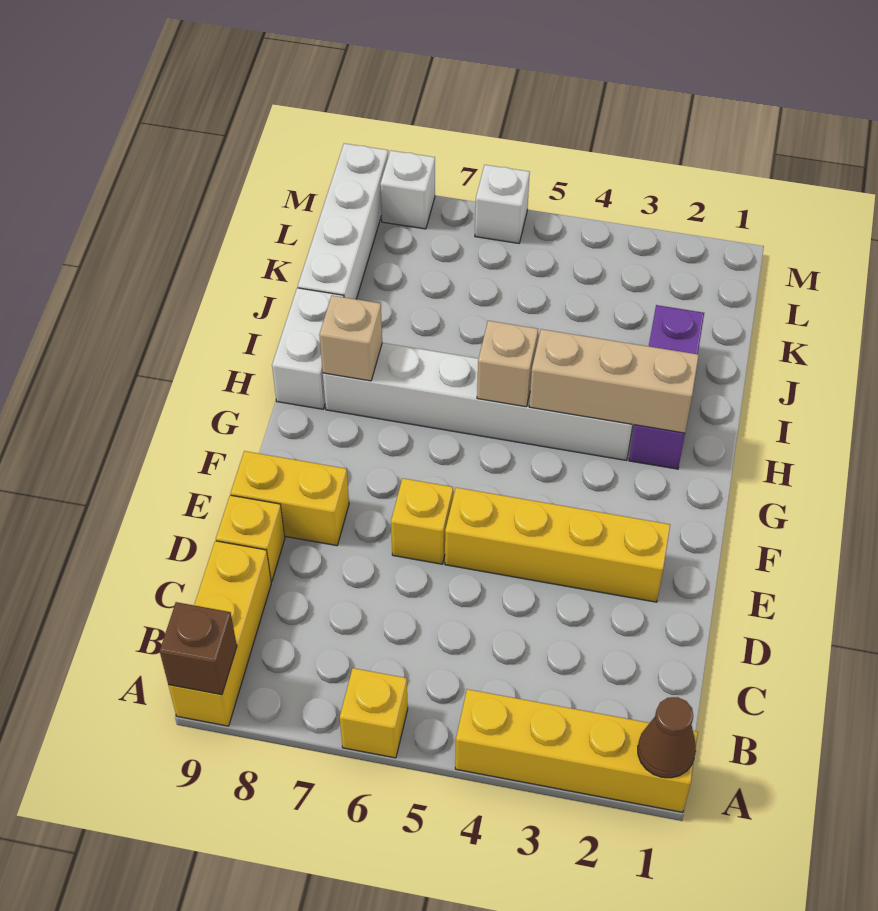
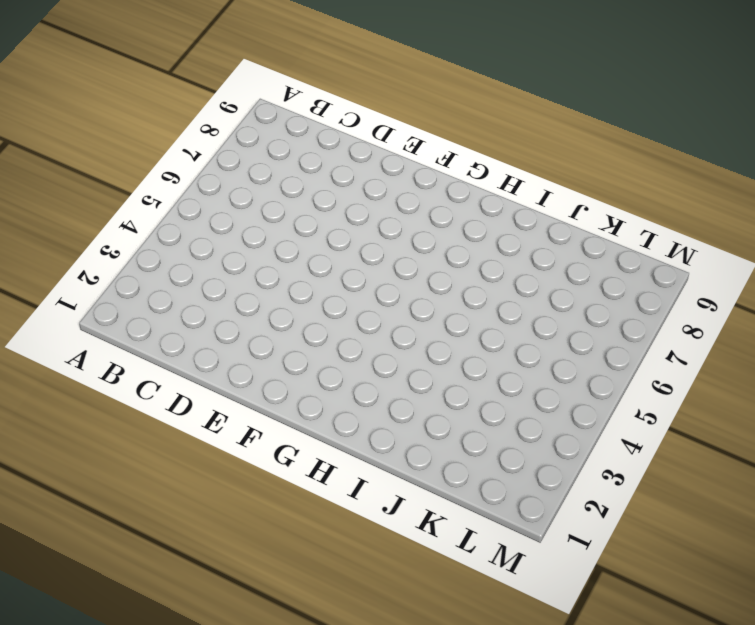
none -> yellow 1x4 brick [455,689,698,812]
none -> yellow 1x1 brick [340,668,408,758]
none -> yellow 1x3 brick [168,541,271,726]

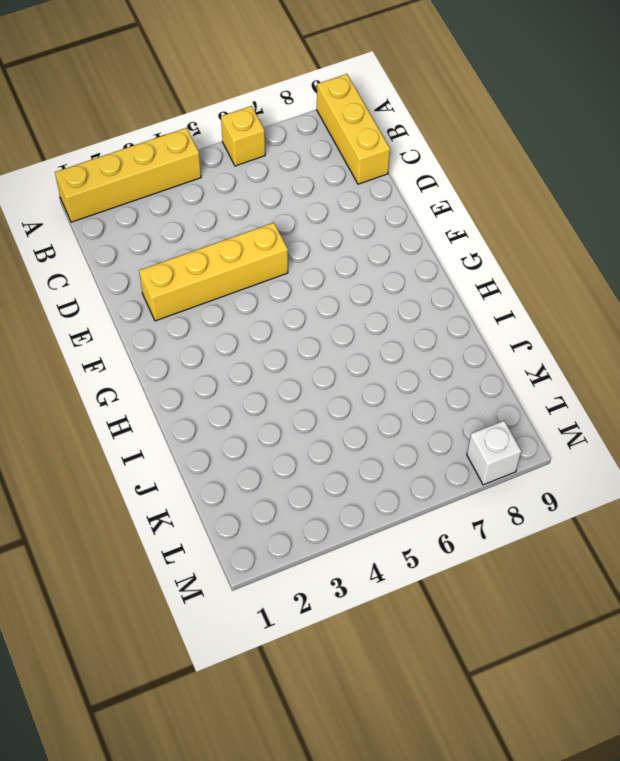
none -> yellow 1x1 brick [216,495,285,582]
none -> yellow 1x1 brick [391,478,453,564]
none -> yellow 1x2 brick [231,451,349,546]

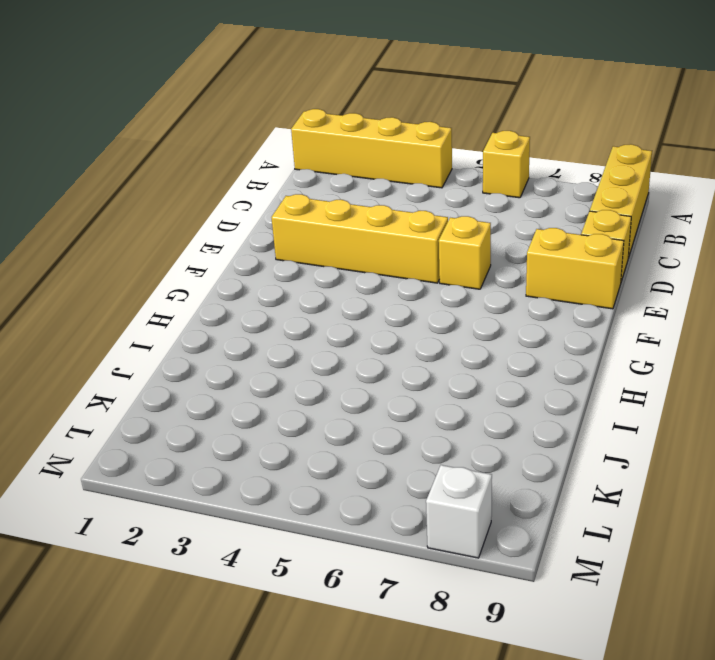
none -> purple 1x3 brick [629,305,704,469]
none -> white 1x6 brick [323,343,633,460]
none -> white 1x2 brick [272,288,344,409]

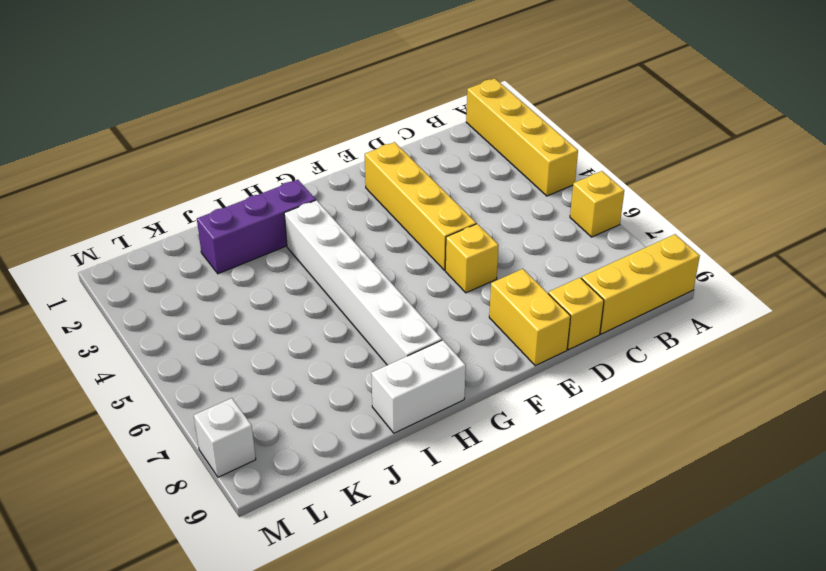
none -> white 1x4 brick [298,143,388,299]
none -> white 1x1 brick [475,165,530,243]
none -> brown 1x1 cone [638,697,696,778]

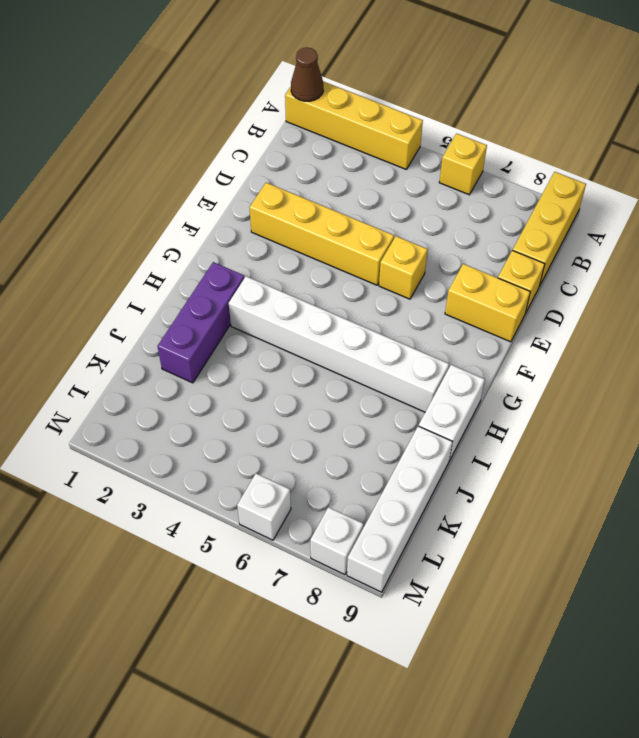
none -> brown 1x1 brick [160,602,237,695]
none -> tan 1x3 brick [529,329,699,433]
none -> tan 1x1 brick [477,321,538,407]

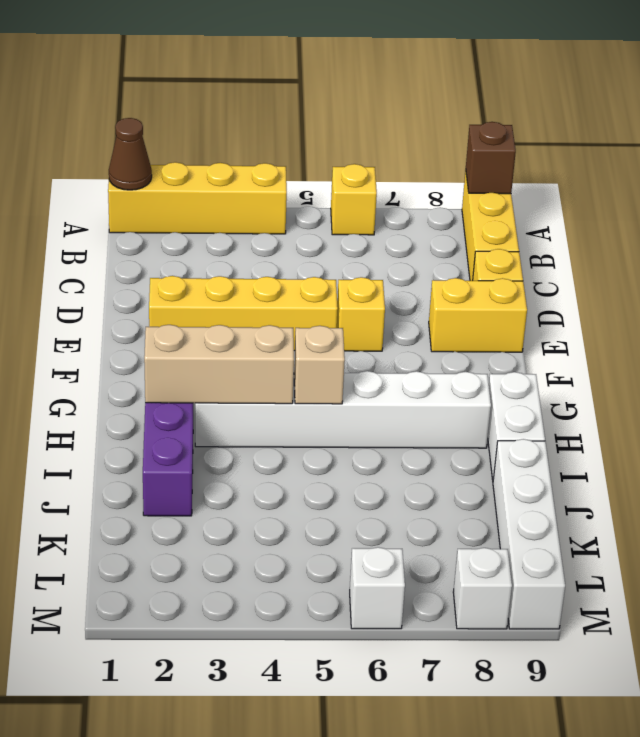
none -> tan 1x1 brick [319,296,382,381]

